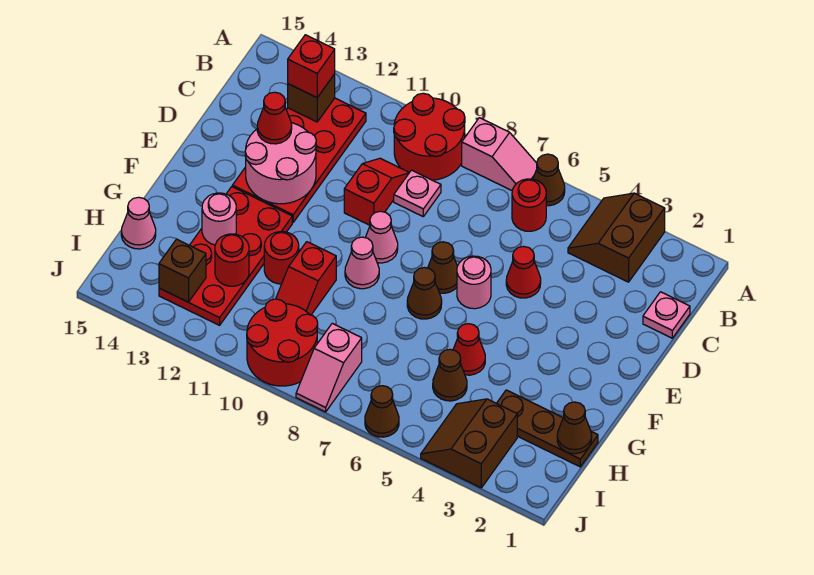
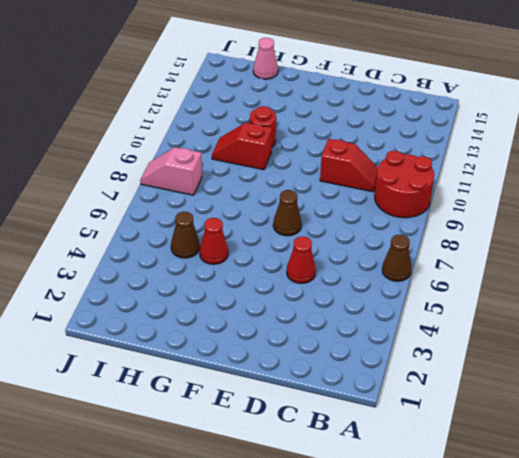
none -> brown 2x2 slope [568,193,665,282]
none -> pink 1x2 slope [462,118,537,190]
none -> red 1x1 round brick [512,179,546,231]
none -> red 2x4 plate [232,98,366,222]

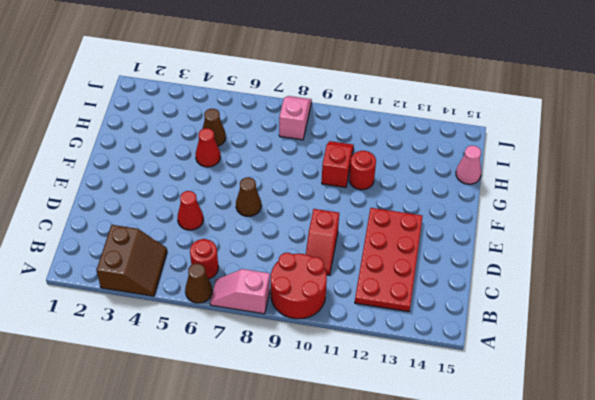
none -> pink 1x1 plate [643,292,690,338]
none -> pink 1x1 plate [394,170,441,216]
none -> pink 1x1 round brick [457,256,491,309]
none -> pink 1x1 cone [365,211,398,263]

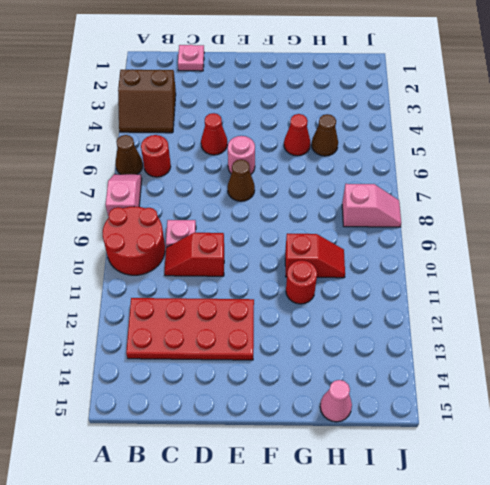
none -> pink 1x1 cone [365,211,398,263]
none -> brown 1x1 cone [407,268,442,319]
none -> pink 1x1 cone [345,237,379,289]
none -> red 2x4 plate [159,187,292,325]

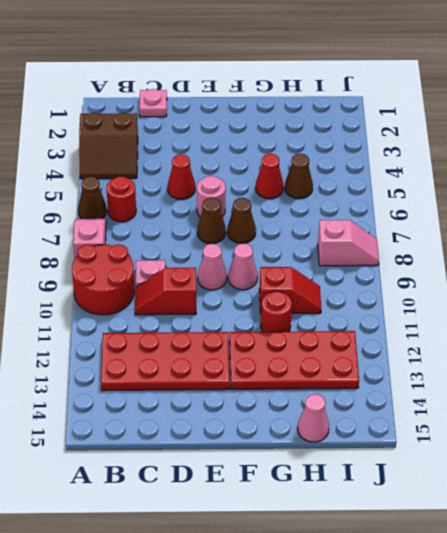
none -> brown 1x3 plate [497,390,598,467]
none -> brown 2x2 slope [421,399,517,488]
none -> red 2x2 round brick [247,299,318,386]
none -> brown 1x1 cone [365,386,399,437]

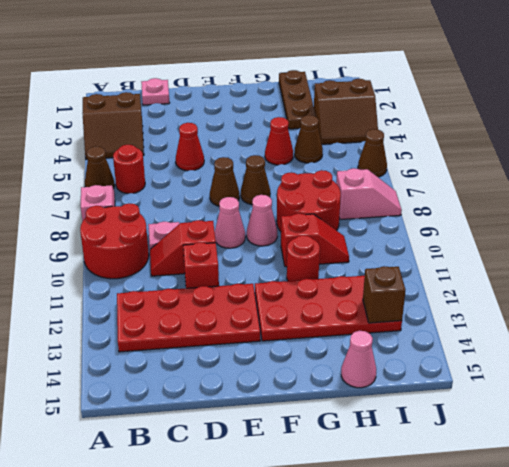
red 1x1 brick [183,242,219,288] -> red 1x1 brick moved to [288,35,335,98]
red 2x2 round brick [277,170,341,232] -> red 2x2 round brick moved to [247,299,318,386]
none -> pink 1x1 round brick [457,256,491,309]
none -> brown 1x1 brick [288,74,335,122]
none -> pink 2x2 round brick [245,123,316,204]
none -> pink 1x1 round brick [202,193,236,245]

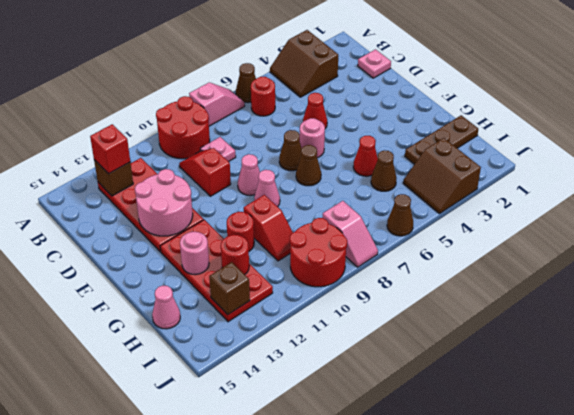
none -> brown 1x1 cone [557,402,592,454]
none -> red 1x1 cone [257,92,292,144]

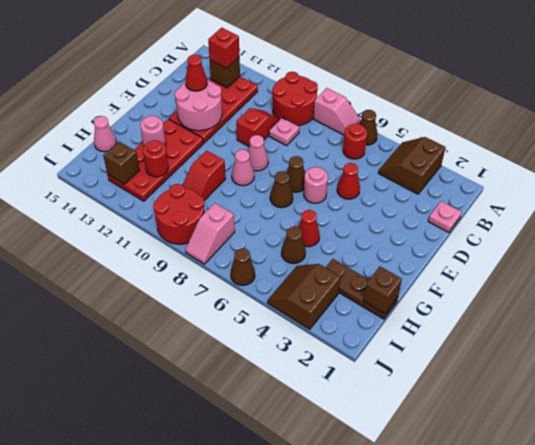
brown 1x1 brick [363,267,402,314] -> brown 1x1 cone [557,402,592,454]
none -> red 1x1 round brick [264,232,299,284]

